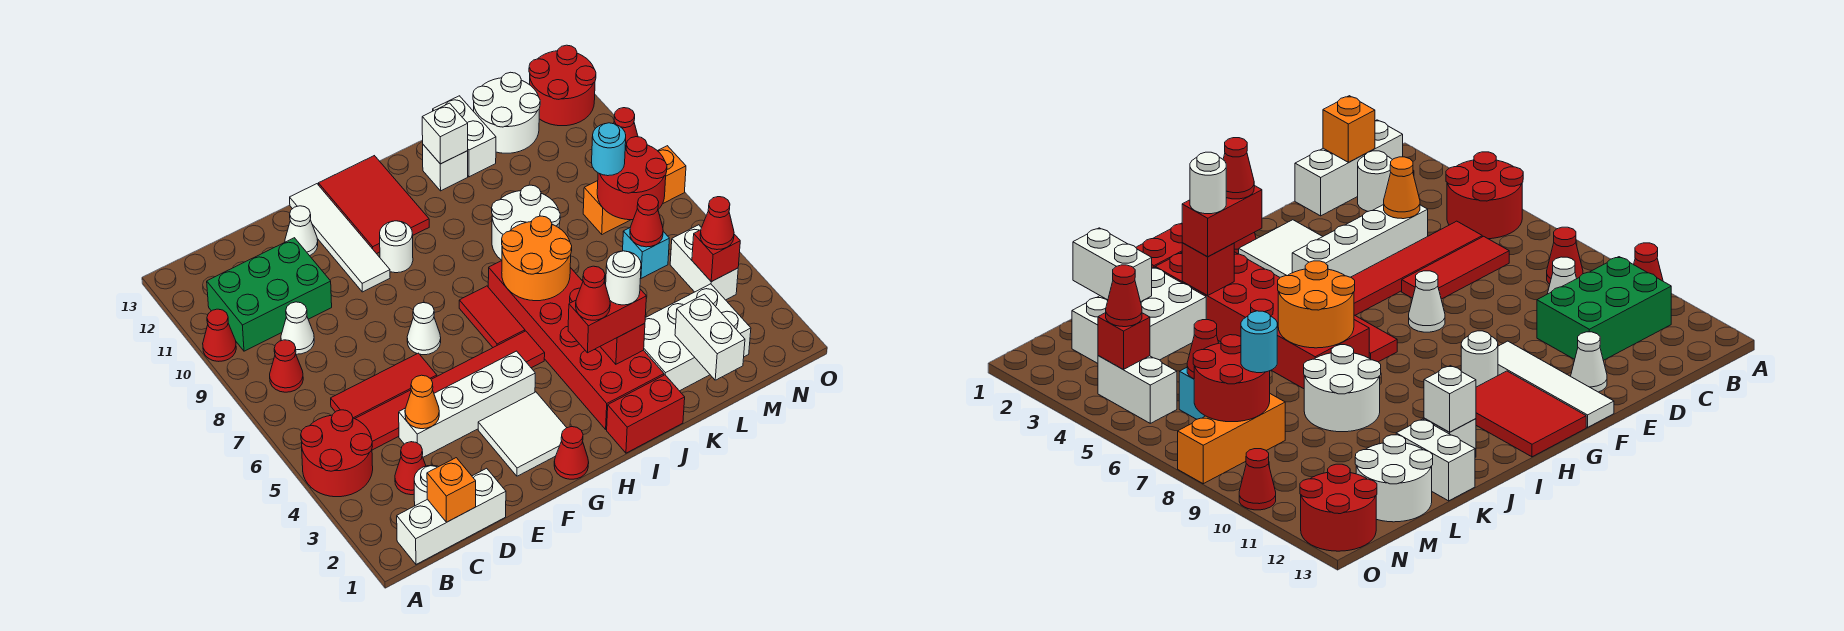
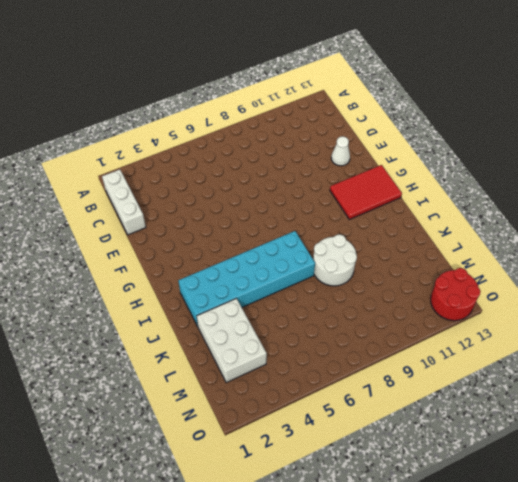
cyan 2x6 brick [178,231,315,326] -> red 2x6 brick [488,261,664,429]
none -> red 2x2 round brick [301,410,373,497]
none -> red 1x1 cone [203,309,236,361]
none -> red 1x1 cone [270,340,303,392]
none -> green 2x3 brick [207,238,332,351]

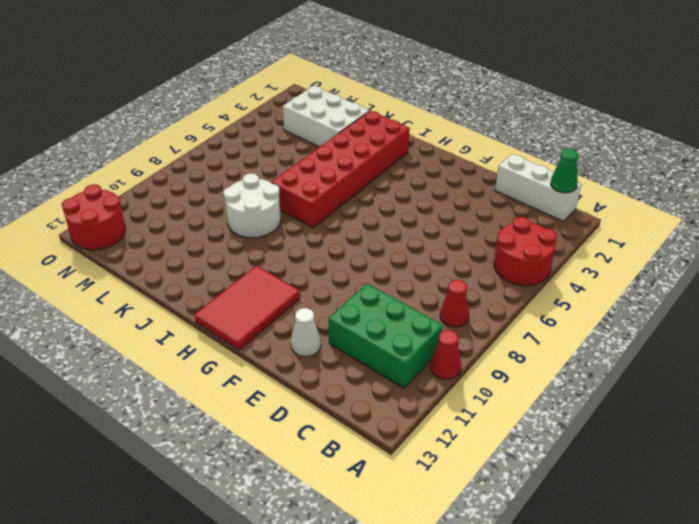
green 1x1 cone [551,149,578,193] -> none
none -> white 1x1 round brick [414,465,438,506]
none -> red 1x1 cone [395,442,426,495]
none -> red 1x6 tile [355,331,545,450]
none -> red 1x3 tile [331,353,437,419]

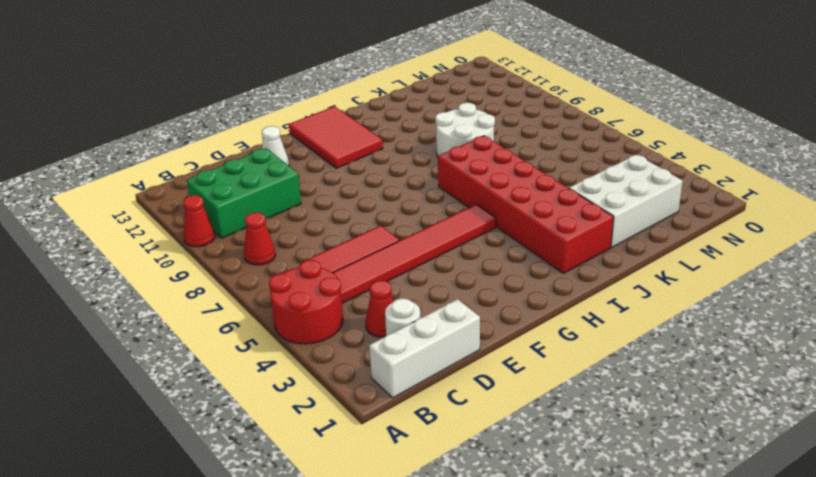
none -> white 1x1 cone [281,302,314,354]
none -> white 1x4 brick [399,351,535,457]
none -> white 2x2 tile [478,392,567,476]
none -> white 1x1 cone [407,303,441,355]

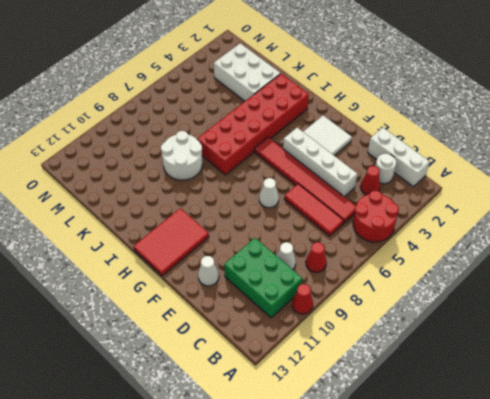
none -> white 1x4 tile [290,184,390,292]
none -> red 1x1 cone [554,427,589,479]
none -> white 1x1 round brick [380,221,413,273]
none -> red 1x2 tile [459,286,525,347]

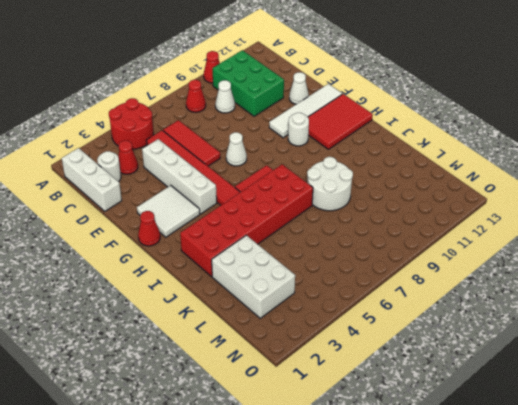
none -> red 1x2 brick [607,375,685,453]
none -> white 1x1 brick [423,145,468,191]
none -> white 1x2 brick [433,96,496,177]
none -> white 2x2 round brick [473,72,540,153]

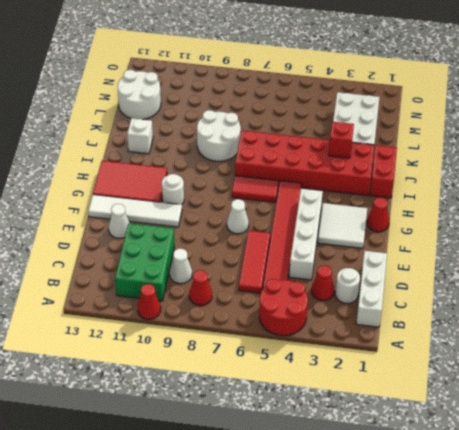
none -> white 1x2 brick [433,96,496,177]
none -> cyan 1x1 brick [623,228,669,278]
none -> orange 1x3 brick [583,146,686,234]
none -> white 1x2 brick [670,225,738,300]

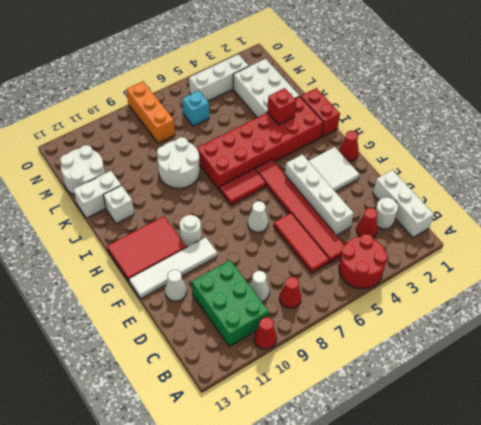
white 1x3 brick [189,54,249,101] -> white 1x2 brick [670,225,738,300]
none -> red 2x2 round brick [529,45,596,126]
none -> red 1x1 cone [614,108,638,142]
none -> orange 1x1 brick [427,458,476,522]
none -> orange 1x1 cone [405,375,439,429]

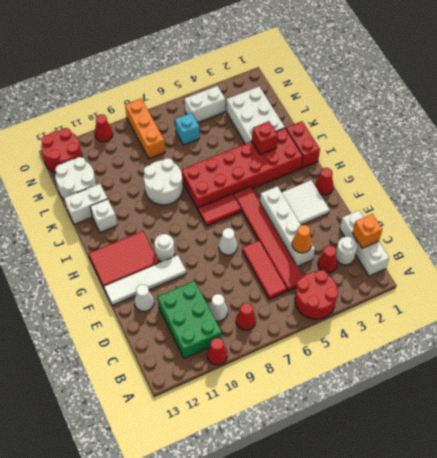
none -> orange 2x2 round brick [502,216,572,301]
none -> white 1x1 brick [422,103,468,164]
none -> white 1x2 brick [675,294,745,380]
none -> red 1x1 cone [630,195,663,247]

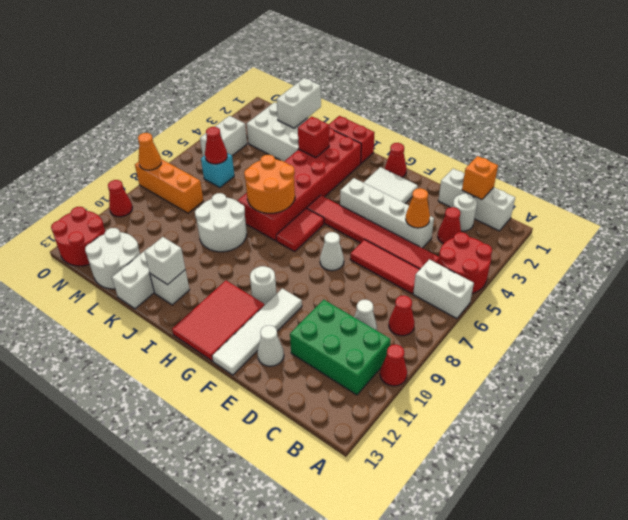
white 1x2 brick [413,259,474,319] -> none
orange 1x1 cone [138,133,161,170] -> none
none -> red 2x2 round brick [597,137,667,220]
none -> red 1x1 brick [692,230,740,282]
none -> red 1x2 brick [568,289,646,353]
none -> cyan 1x1 round brick [592,123,626,176]

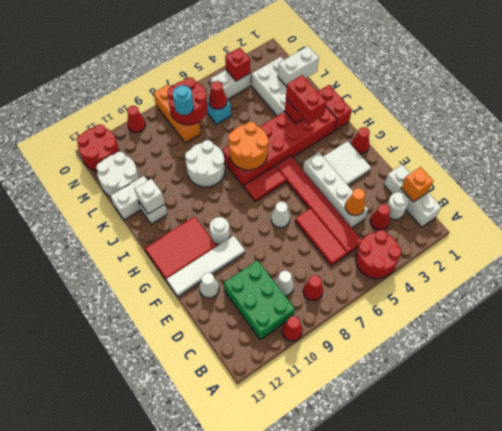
none -> red 1x1 cone [700,197,734,250]
none -> red 1x1 cone [576,266,610,320]
none -> white 1x1 round brick [606,251,641,305]

